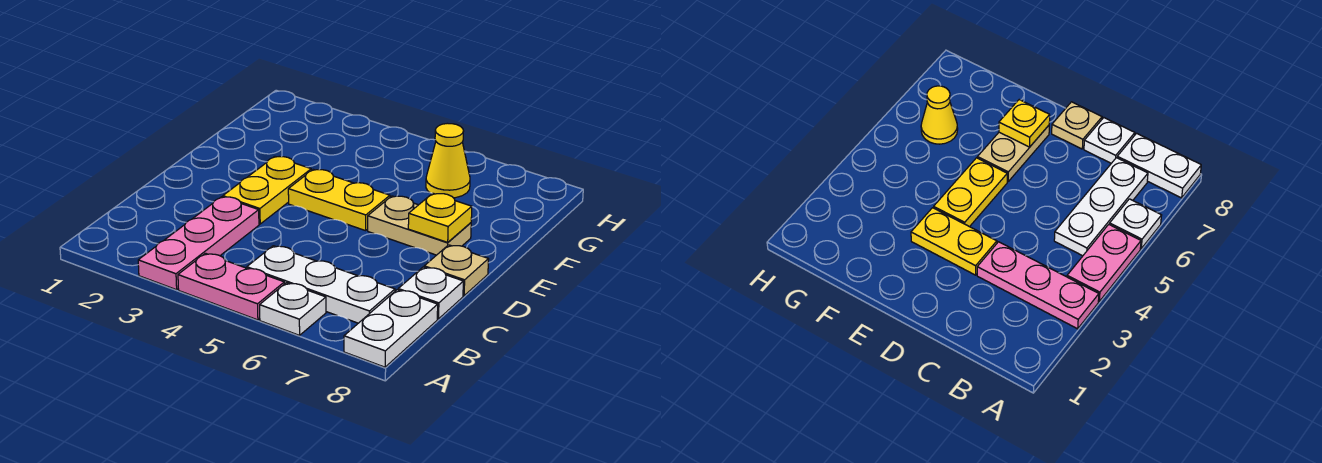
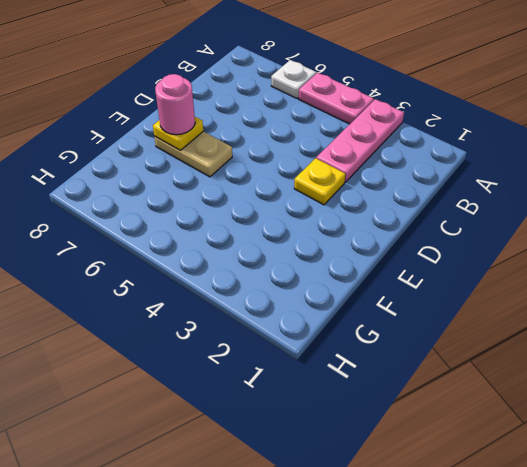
yellow 1x1 plate [294,158,345,205] -> yellow 1x2 plate [223,157,311,224]
pink 1x1 round brick [155,74,195,135] -> none
none -> white 1x2 plate [344,290,438,367]
none -> white 1x3 plate [247,246,395,323]
none -> white 1x1 plate [398,267,463,319]

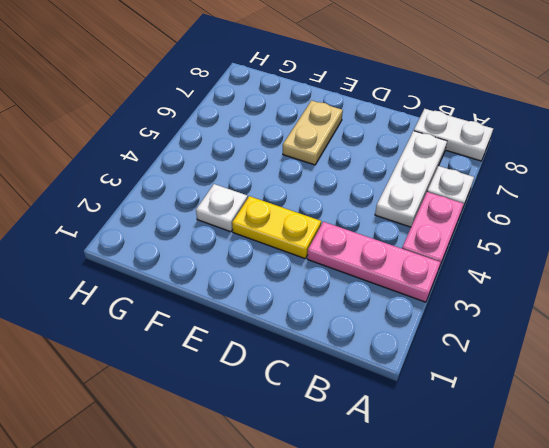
white 1x1 plate [196,184,248,232] -> white 1x1 plate moved to [398,267,463,319]
none -> tan 1x1 plate [424,245,489,296]
none -> yellow 1x2 plate [288,169,390,231]
none -> yellow 1x1 cone [426,123,470,198]

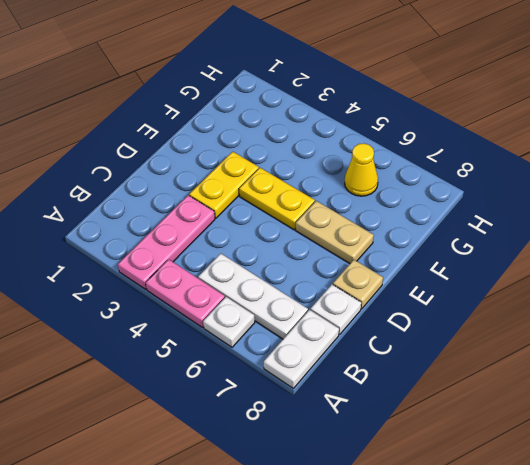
none -> yellow 1x1 plate [408,193,472,242]

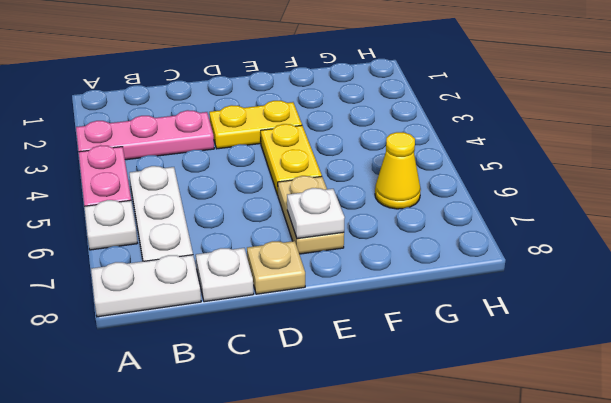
white 1x1 plate [287,188,345,239] -> yellow 1x1 plate [408,193,472,242]

